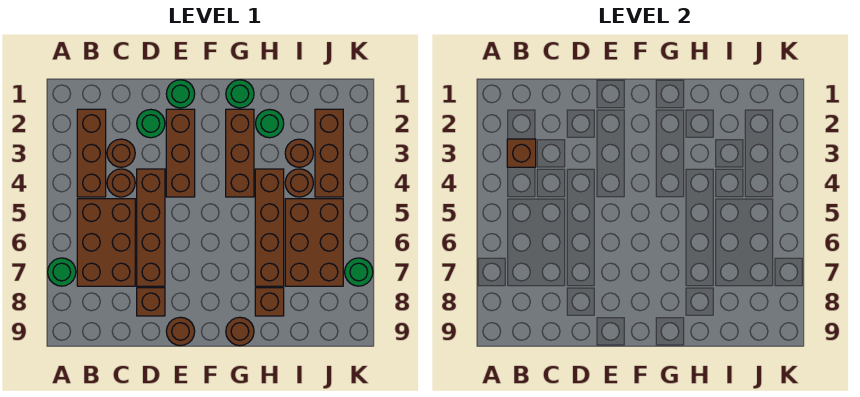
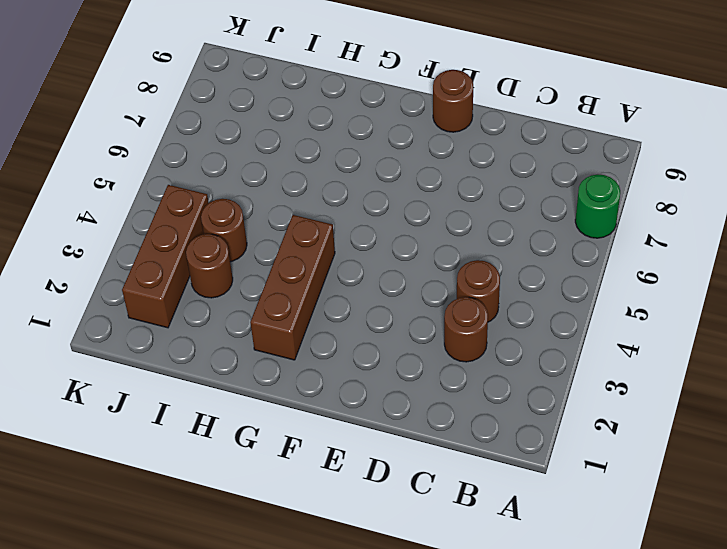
none -> brown 1x3 brick [77,109,106,197]
none -> brown 2x3 brick [77,199,135,286]
none -> green 1x1 round brick [137,109,165,138]

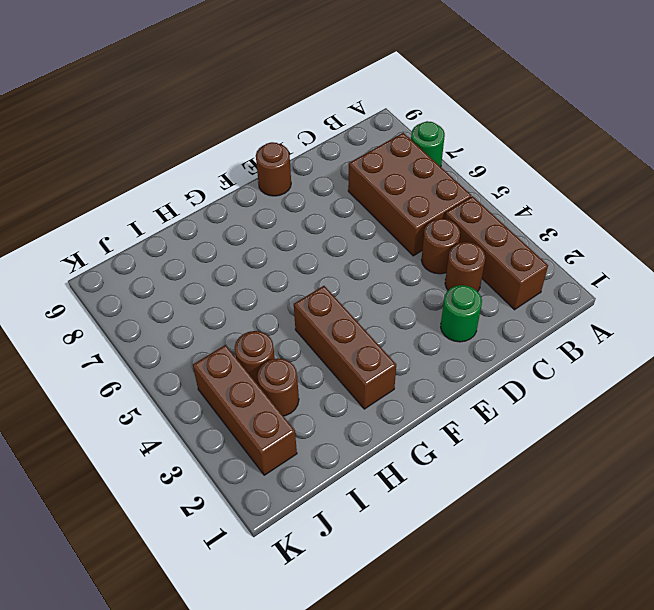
none -> brown 1x4 brick [137,169,165,286]
none -> brown 1x1 brick [137,288,165,316]
none -> green 1x1 round brick [166,80,195,108]

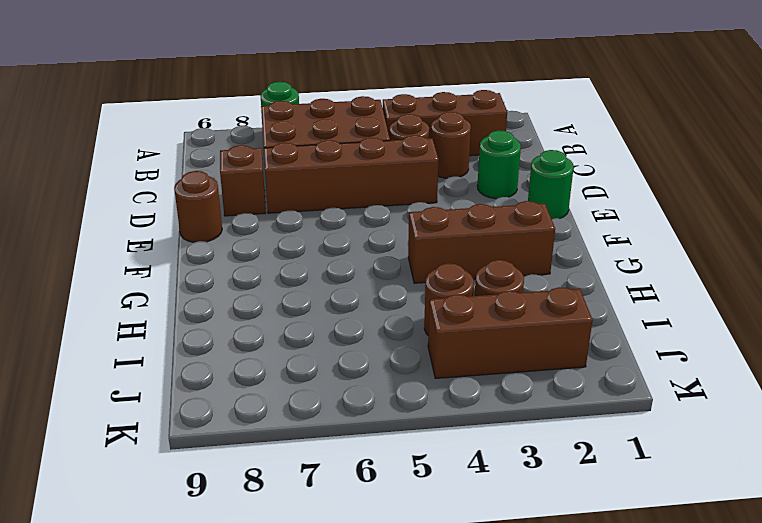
none -> brown 1x3 brick [166,109,195,197]
none -> green 1x1 round brick [226,80,254,108]
none -> brown 1x1 round brick [226,317,254,346]

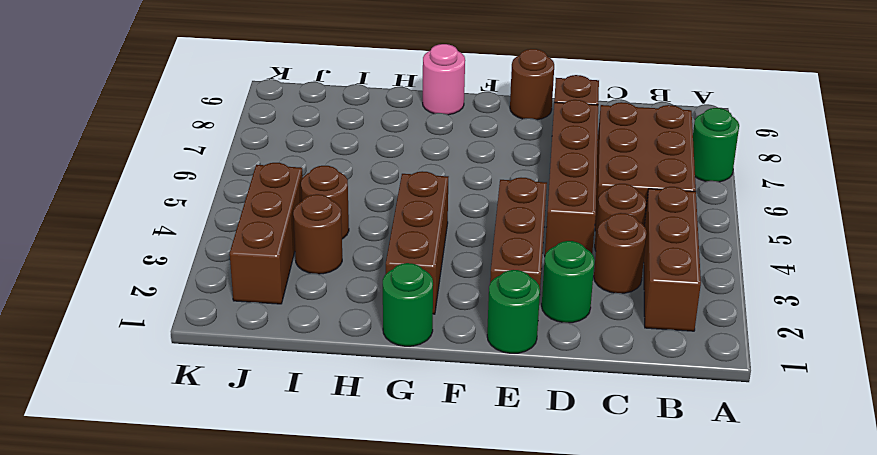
pink 1x1 round brick [423,44,465,115] -> brown 1x1 round brick [226,317,254,346]
none -> green 1x1 round brick [256,109,284,138]
none -> brown 1x4 brick [255,169,284,286]
none -> brown 1x1 brick [255,288,284,316]

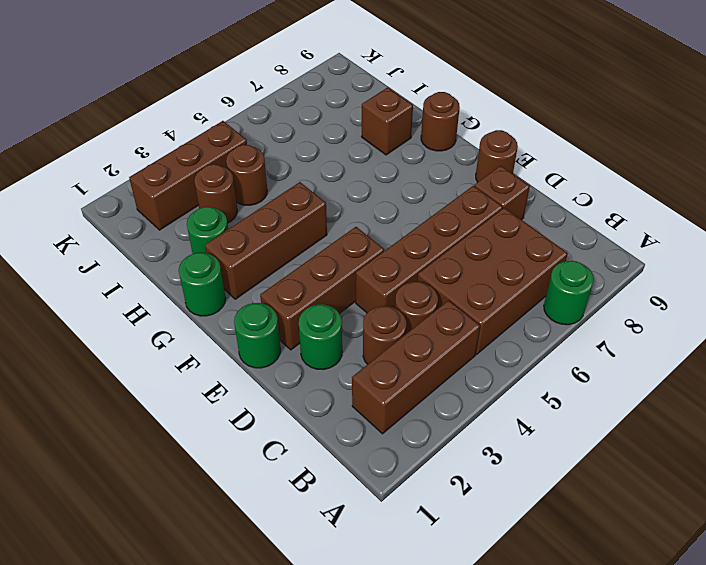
none -> brown 1x4 brick [255,169,284,286]
none -> brown 2x3 brick [285,199,343,286]
none -> green 1x1 round brick [345,258,373,286]

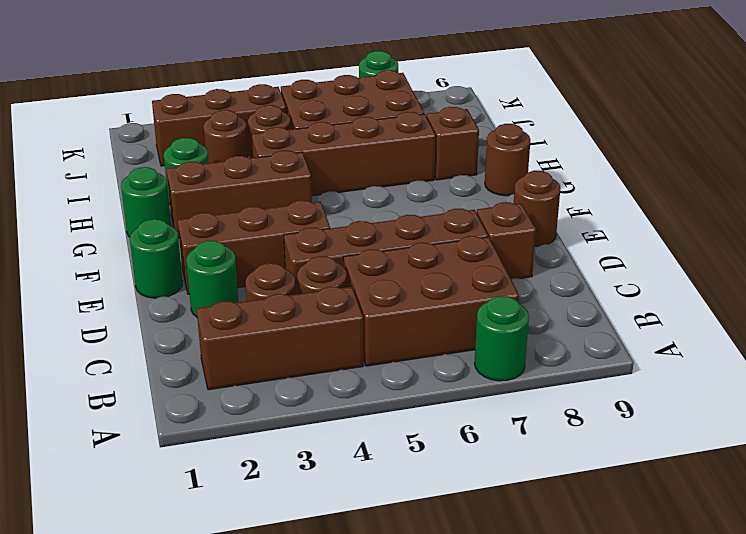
none -> brown 1x1 brick [507,139,536,167]

